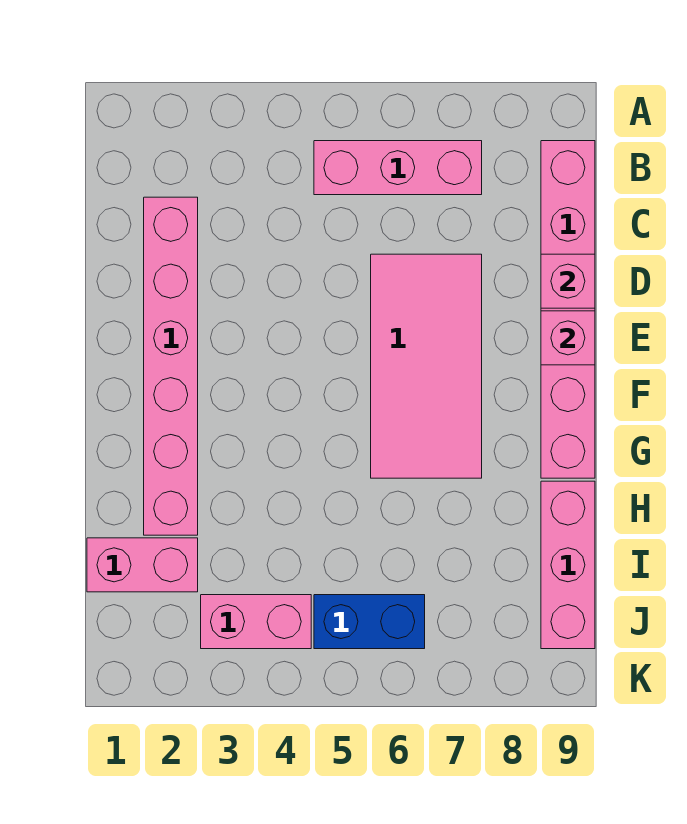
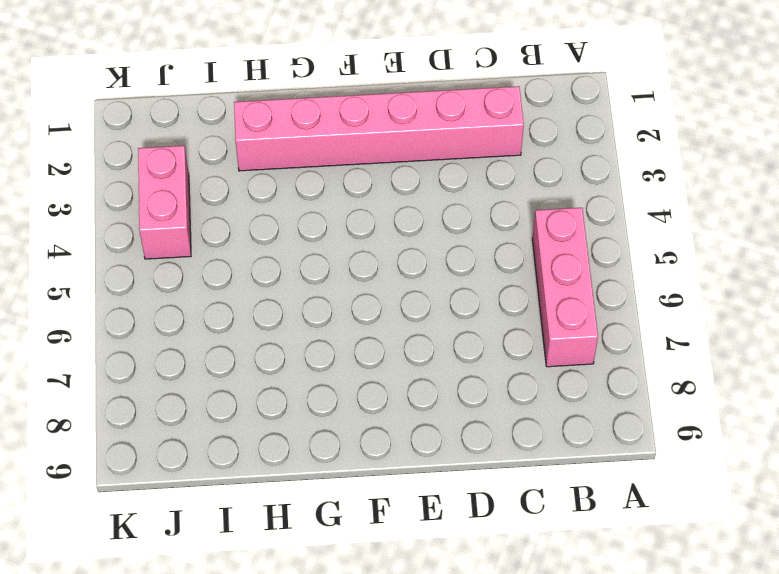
none -> pink 1x6 brick [541,141,595,478]
none -> pink 2x4 tile [371,254,482,478]

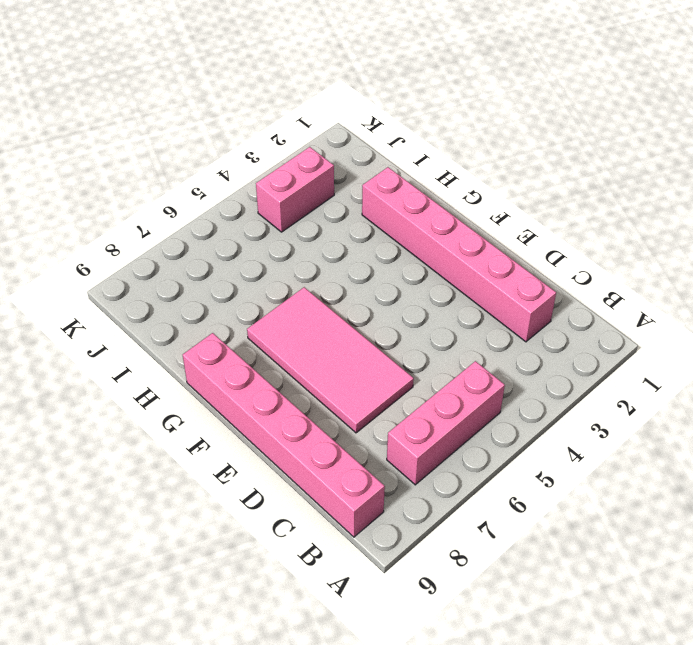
none -> pink 1x3 brick [541,481,595,649]
none -> pink 1x2 brick [87,538,198,592]

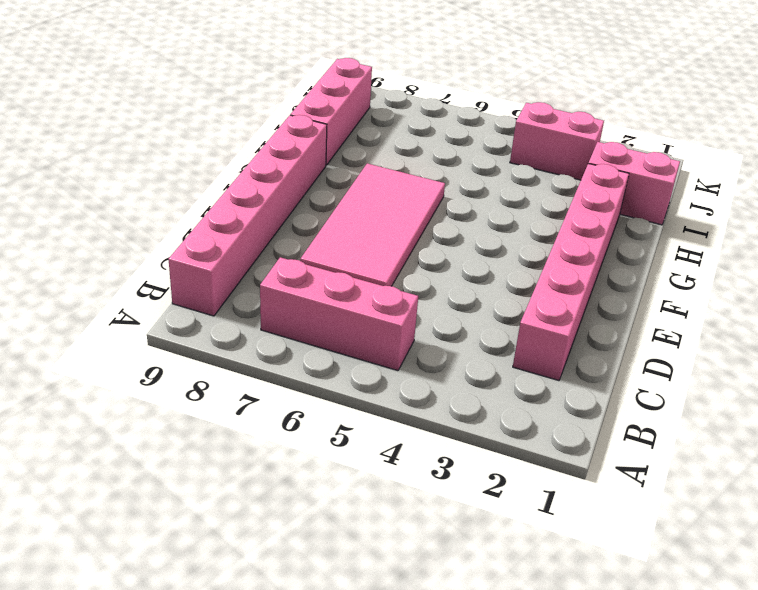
none -> blue 1x2 brick [314,595,425,649]
none -> pink 1x1 brick [541,254,595,308]

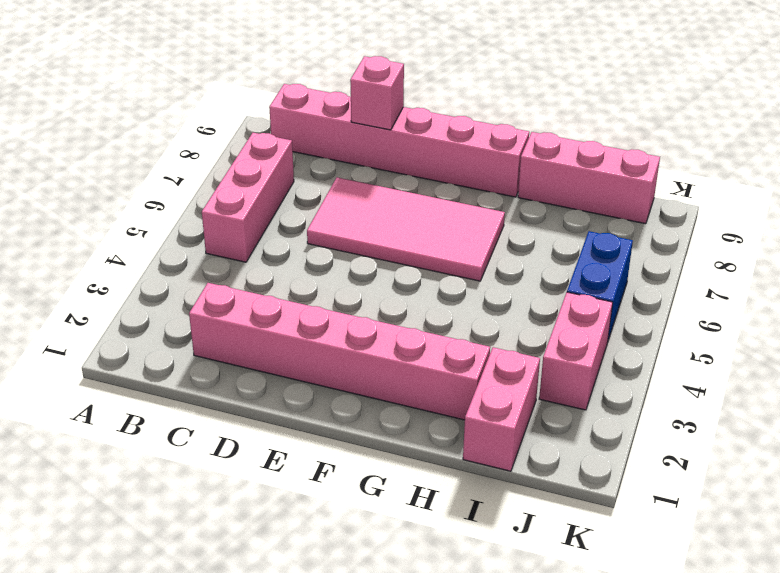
none -> pink 1x1 brick [541,311,595,365]

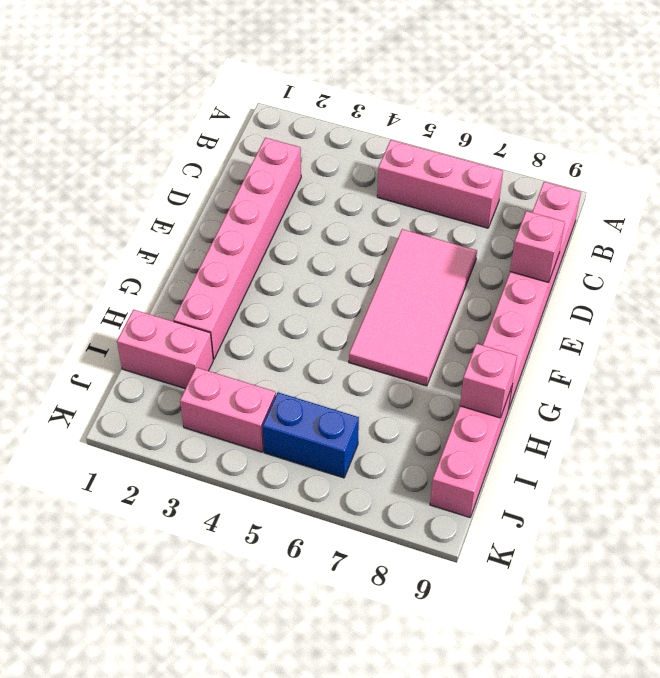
pink 1x1 brick [460,344,517,418] -> pink 1x1 brick moved to [541,311,595,365]

